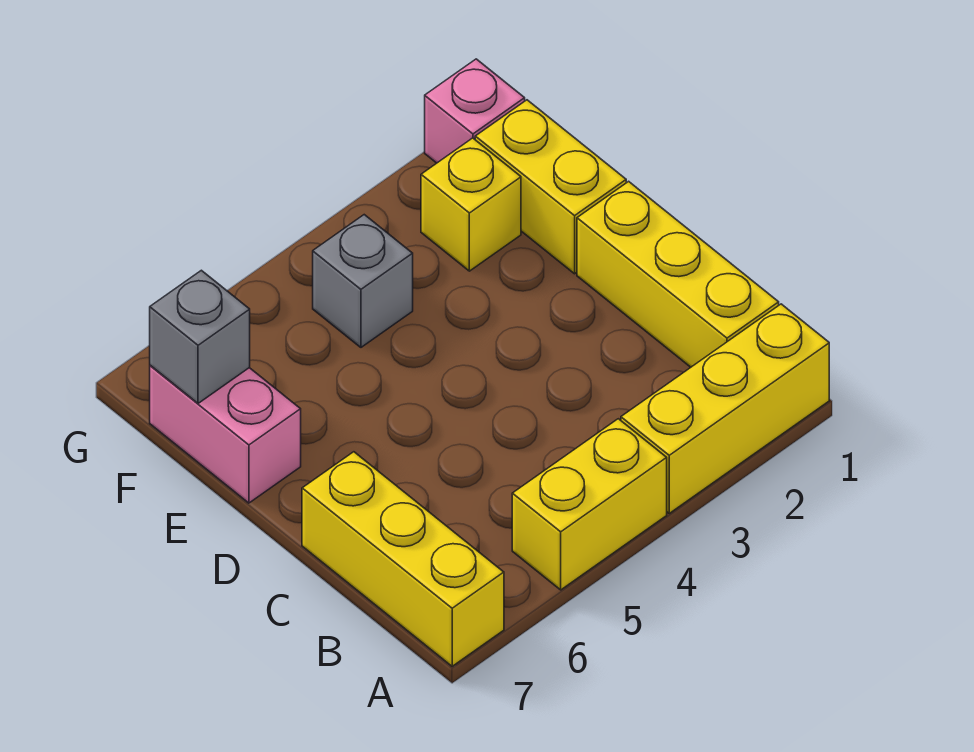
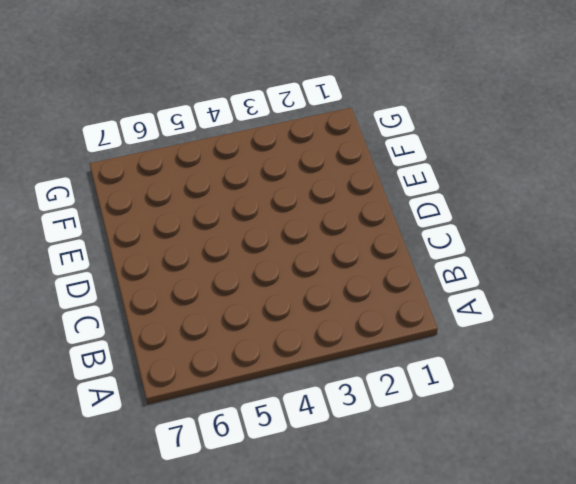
none -> yellow 1x3 brick [621,304,829,513]
none -> yellow 1x2 brick [512,419,667,590]

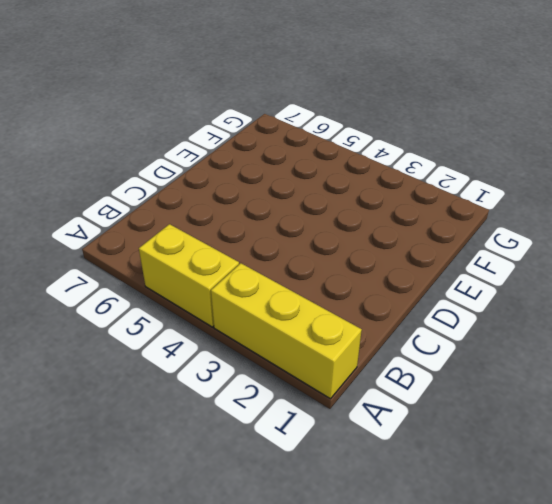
none -> yellow 1x3 brick [302,452,504,666]
none -> yellow 1x3 brick [577,181,779,367]

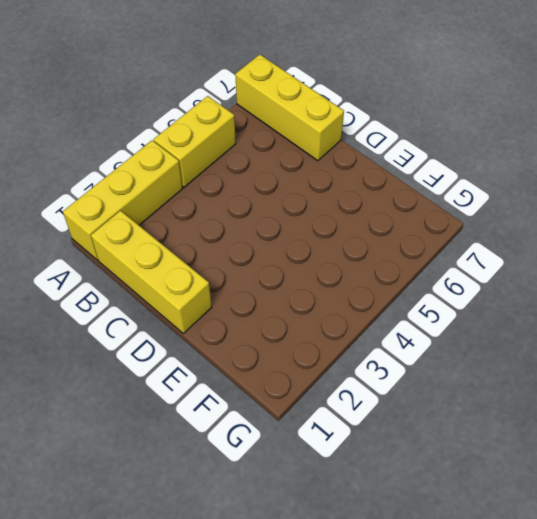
none -> yellow 1x2 brick [475,100,626,274]
none -> pink 1x2 brick [150,365,301,503]

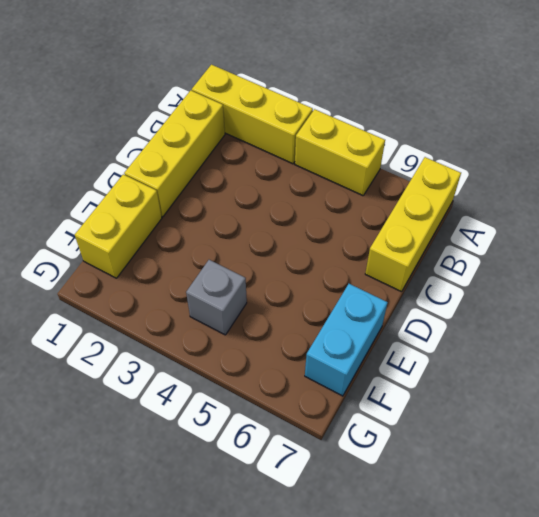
cyan 1x2 brick [305,284,388,396] -> pink 1x2 brick [150,365,301,503]
none -> yellow 1x1 brick [421,138,521,271]
none -> pink 1x1 brick [425,59,525,163]

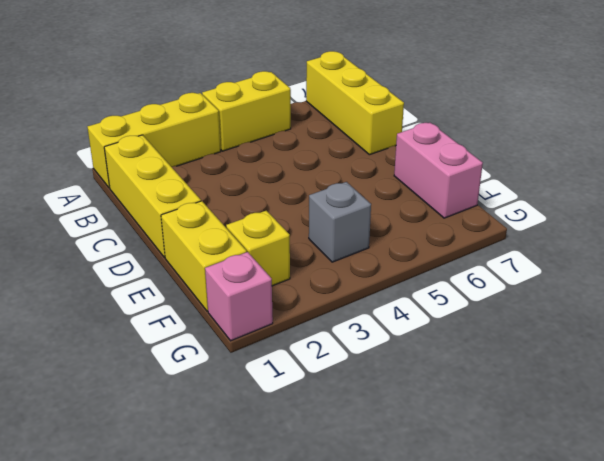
none -> grey 1x1 brick [150,270,250,403]

